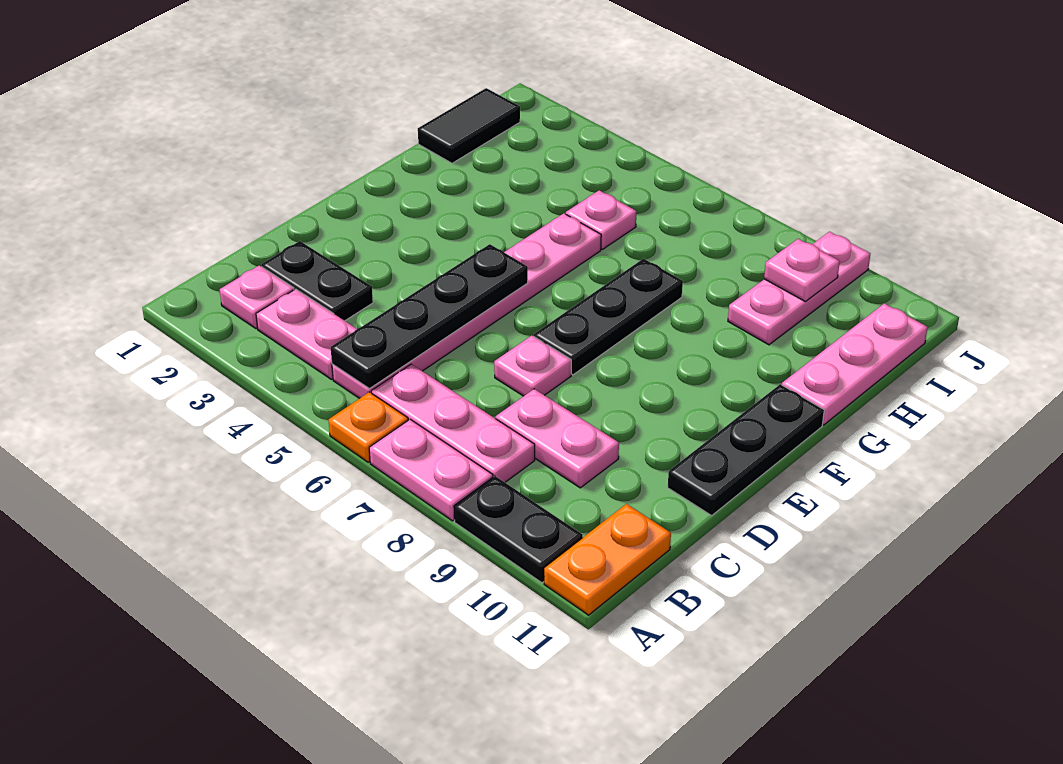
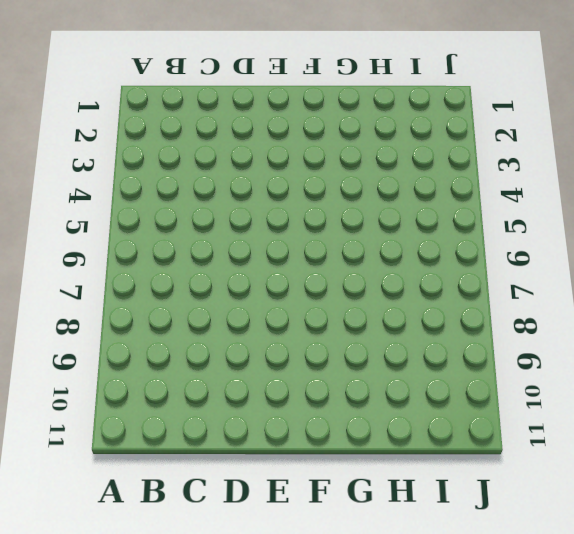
none -> orange 1x1 plate [329,392,408,462]
none -> pink 1x2 plate [369,419,493,521]
none -> black 1x2 plate [454,476,583,583]

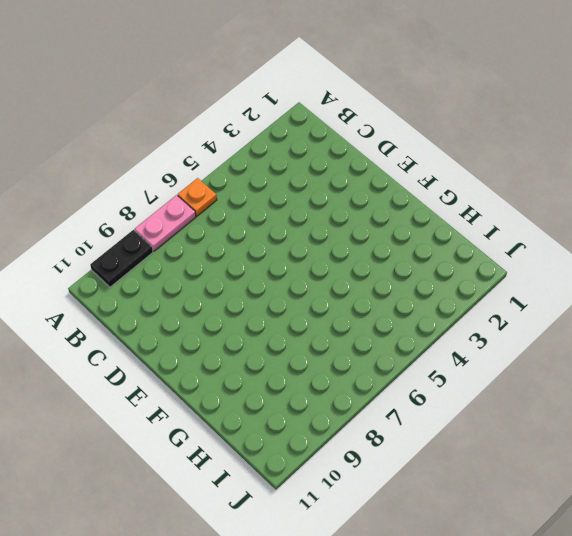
none -> orange 1x2 plate [544,504,671,615]
none -> pink 1x1 plate [220,266,294,329]
none -> pink 1x2 plate [256,289,357,379]

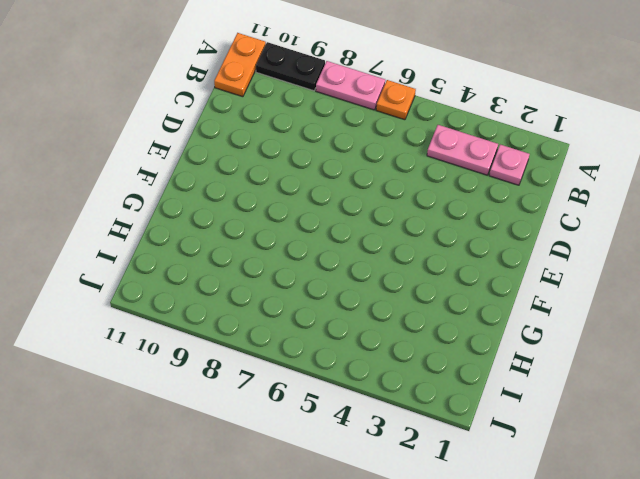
none -> pink 1x6 plate [332,213,601,398]
none -> pink 1x3 plate [372,364,535,482]
none -> black 1x2 plate [261,241,373,321]

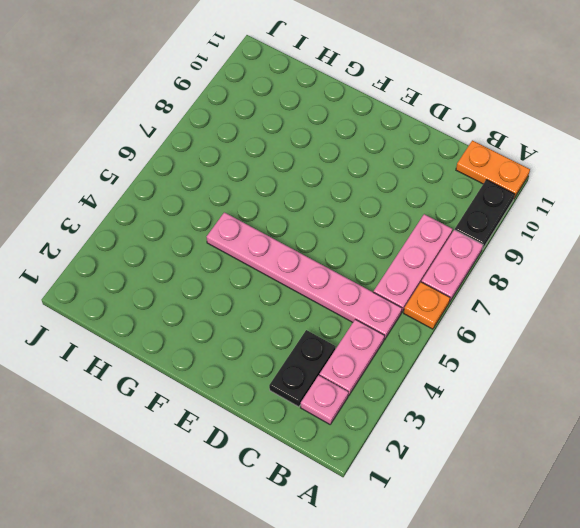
none -> pink 1x2 plate [496,389,619,488]
none -> pink 1x1 plate [494,336,571,396]
none -> black 1x3 plate [668,384,824,515]

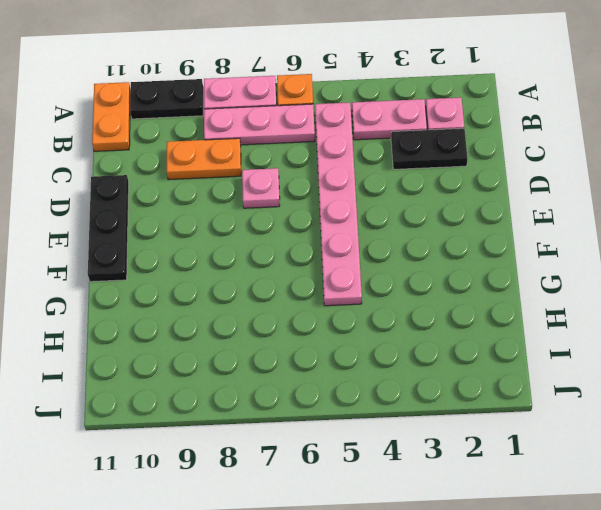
orange 1x2 plate [167,138,241,180] -> pink 1x2 plate [496,389,619,488]
none -> black 1x3 plate [534,259,683,375]
none -> pink 1x3 plate [782,303,928,425]
none -> black 1x2 tile [418,88,520,163]

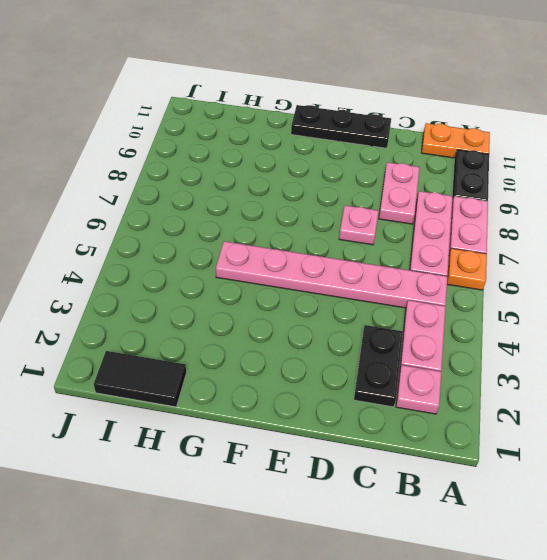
none -> black 1x3 plate [534,259,683,375]
none -> pink 1x3 plate [782,303,928,425]
none -> pink 1x1 plate [566,190,637,249]

